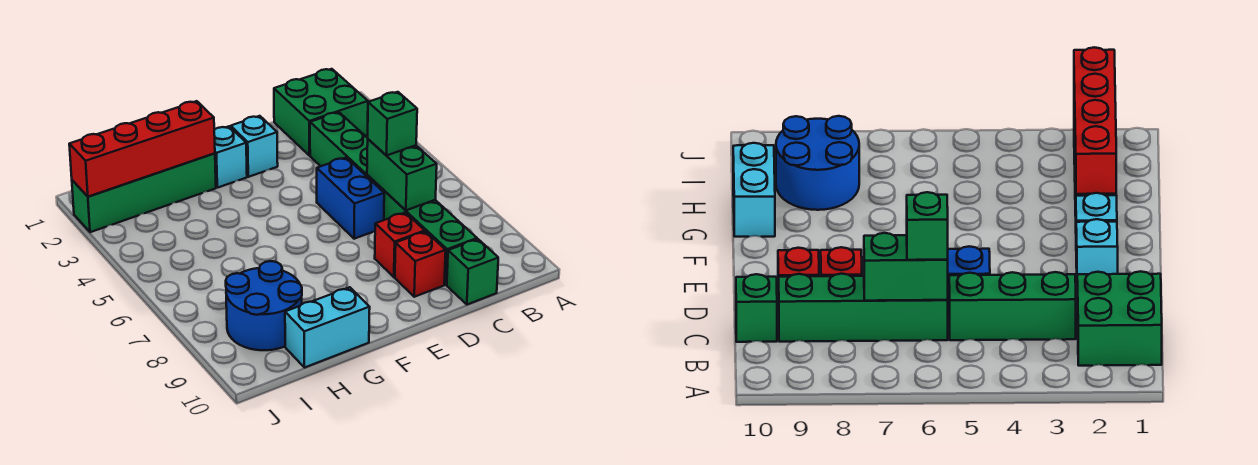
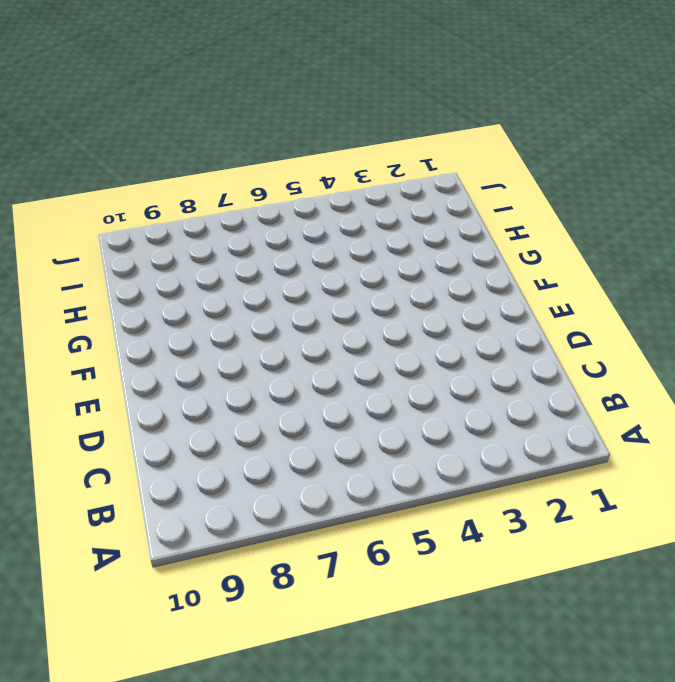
none -> green 2x2 brick [274,69,368,156]
none -> green 1x3 brick [310,112,368,176]
none -> green 1x4 brick [367,175,477,285]

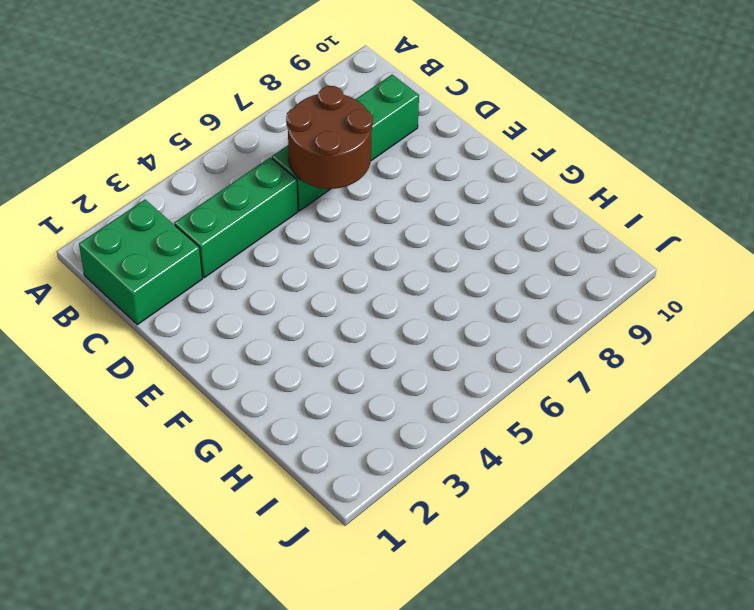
brown 2x2 round brick [286,86,373,189] -> green 1x2 brick [367,139,437,210]
none -> green 1x1 brick [447,239,498,305]
none -> blue 1x2 brick [317,158,384,239]
none -> red 1x1 brick [375,213,425,277]

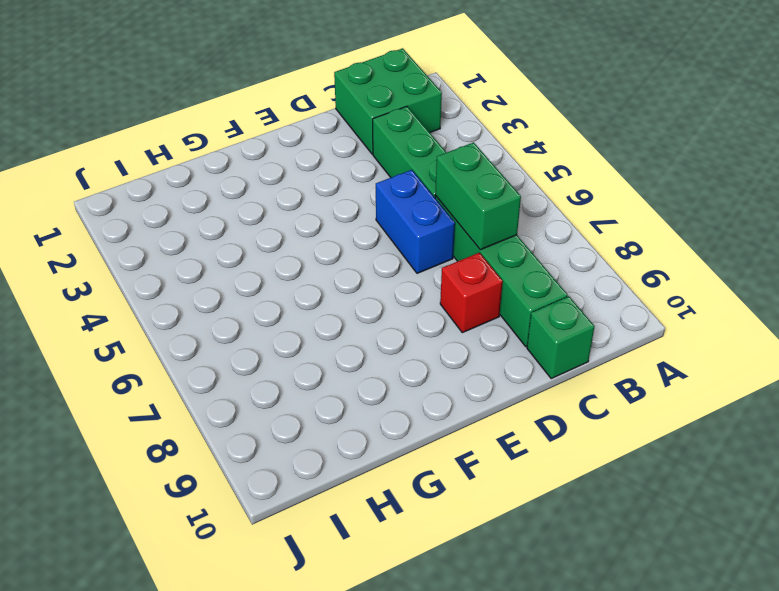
none -> red 1x1 brick [395,232,446,297]
none -> cyan 1x1 brick [231,116,278,177]
none -> cyan 1x1 brick [214,126,247,188]

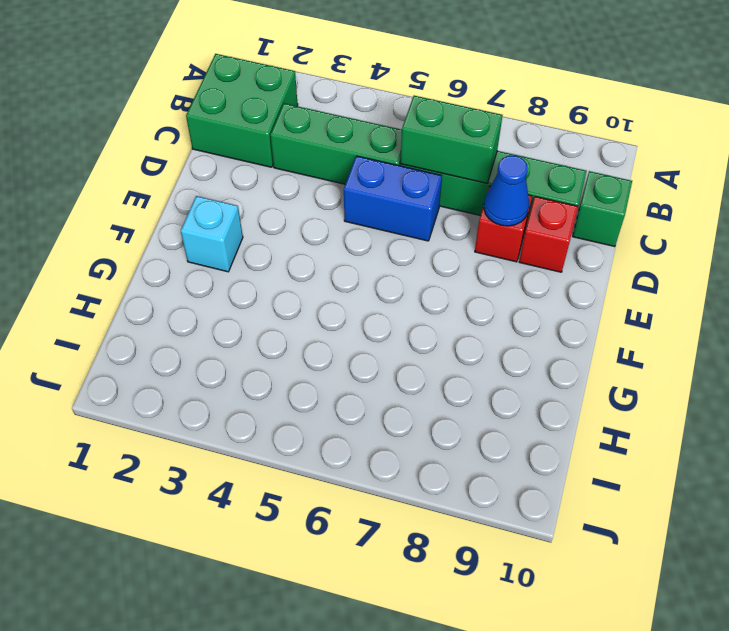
blue 1x1 cone [484,156,529,226] -> none
none -> cyan 1x1 brick [231,116,278,177]
none -> green 1x4 brick [72,153,216,232]
none -> cyan 1x2 brick [285,287,370,368]

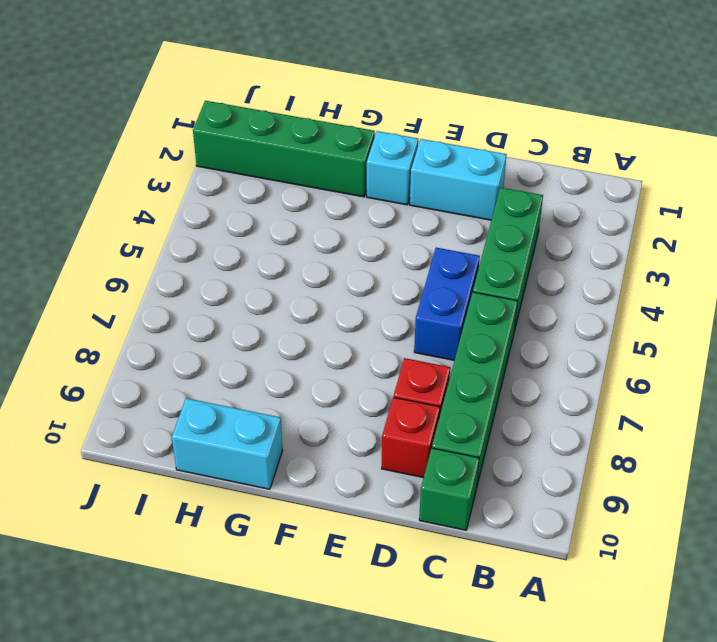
cyan 1x2 brick [410,139,507,220] -> cyan 1x1 brick [231,116,278,177]
none -> green 2x2 brick [274,69,368,156]
none -> blue 2x2 round brick [226,261,302,350]
none -> green 1x2 brick [367,139,437,210]

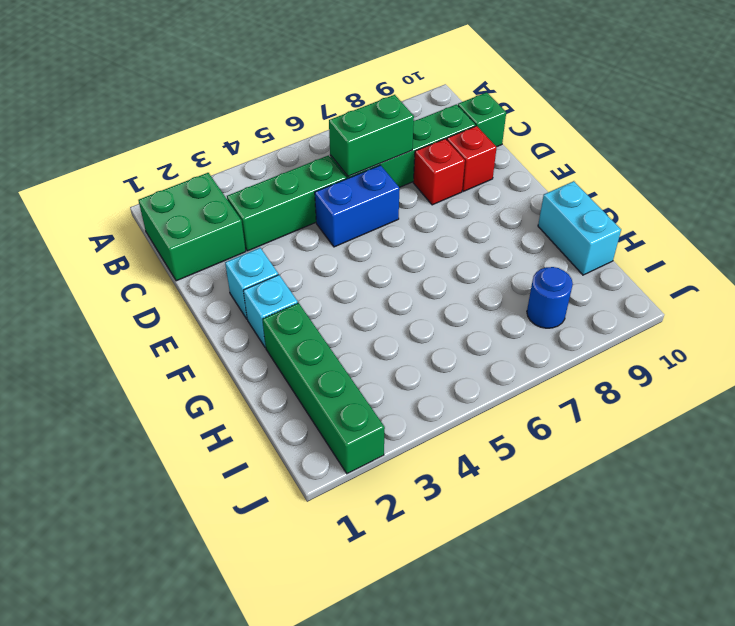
blue 1x1 round brick [527,267,573,328] -> blue 2x2 round brick [226,261,302,350]
none -> red 1x4 brick [69,101,215,197]
none -> green 1x1 brick [368,92,417,156]

